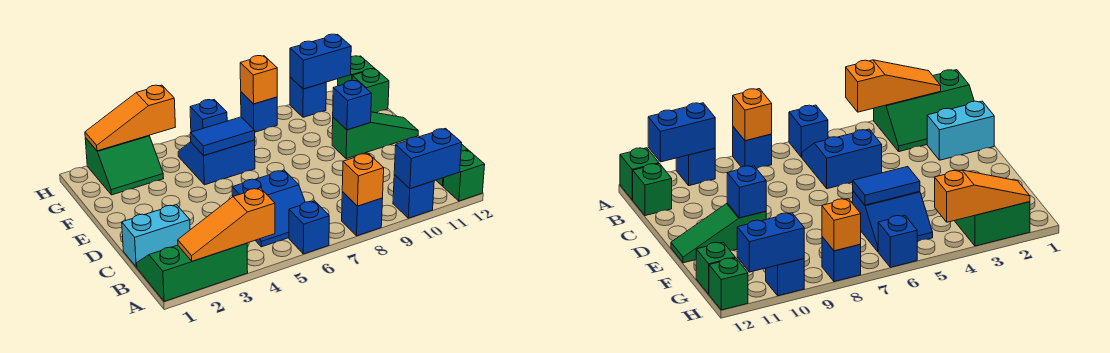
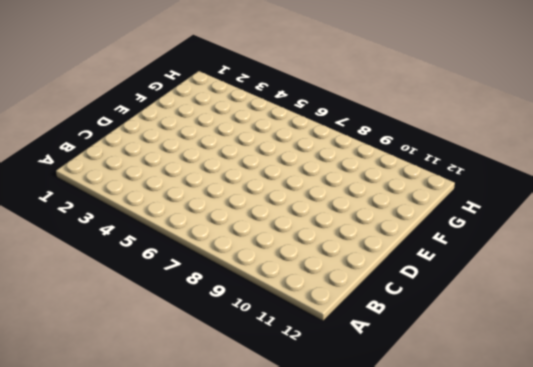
none -> green 2x3 slope [137,243,248,301]
none -> blue 1x1 brick [289,201,329,254]
none -> blue 1x1 brick [342,192,383,236]

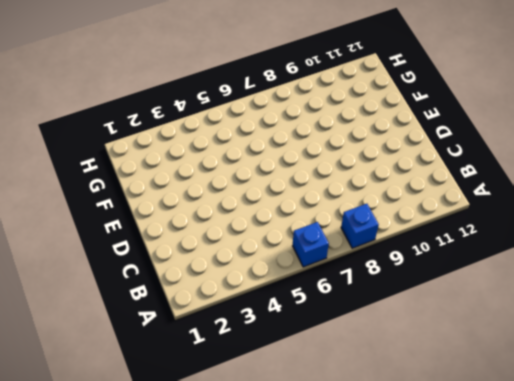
none -> green 2x3 slope [137,243,248,301]
none -> blue 1x1 brick [393,175,434,218]
none -> green 1x1 brick [443,150,485,201]

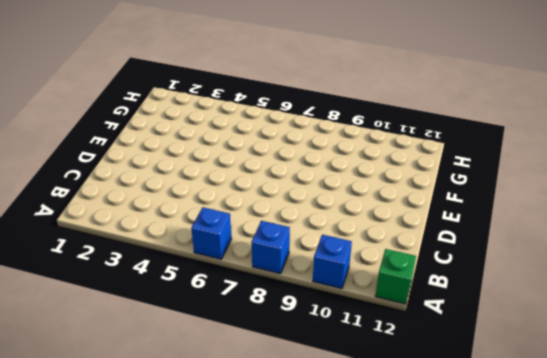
none -> green 2x3 slope [137,243,248,301]
none -> blue 2x2 slope [232,170,305,247]
none -> green 1x1 brick [633,164,672,216]

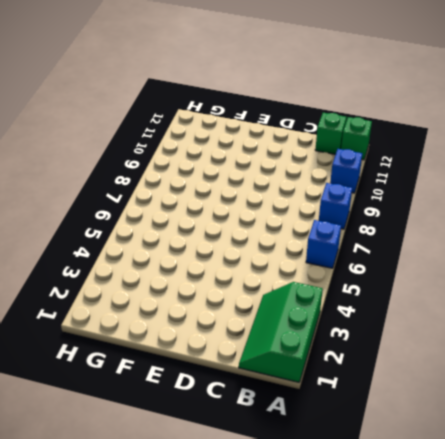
none -> blue 2x2 slope [232,170,305,247]
none -> cyan 1x2 brick [122,205,190,267]
none -> green 1x3 slope [332,112,418,159]

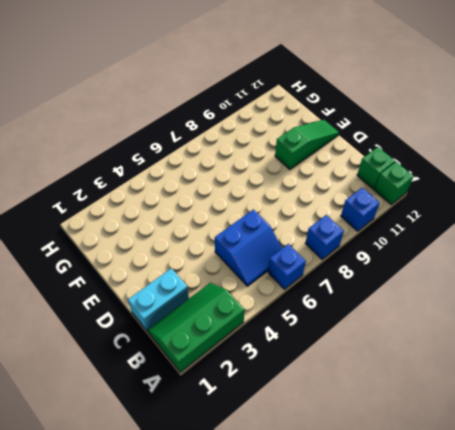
none -> blue 2x2 slope [178,140,255,185]
none -> green 2x2 slope [85,136,164,195]
none -> green 1x1 brick [352,69,389,113]

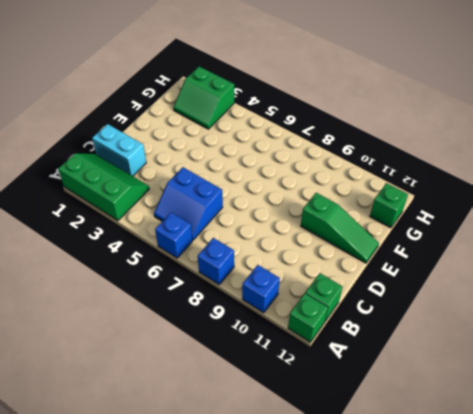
none -> blue 2x2 slope [178,140,255,185]
none -> blue 1x1 brick [190,100,227,132]
none -> blue 1x1 brick [241,92,277,132]

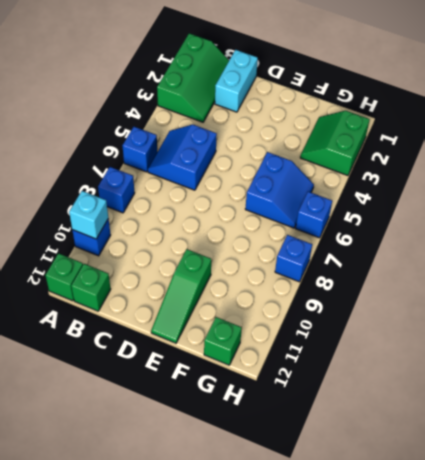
cyan 1x1 brick [69,191,108,239] -> blue 1x2 brick [394,129,462,189]
none -> blue 1x1 brick [290,77,326,117]
none -> green 1x1 brick [338,56,374,86]
none -> orange 1x3 slope [178,188,275,261]

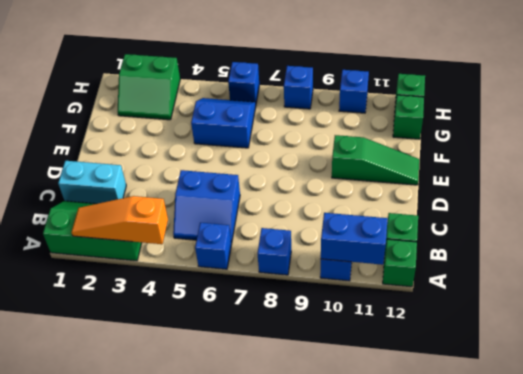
none -> orange 1x1 brick [342,153,384,206]
none -> blue 1x1 brick [333,80,372,130]
none -> blue 1x2 tile [190,117,255,156]

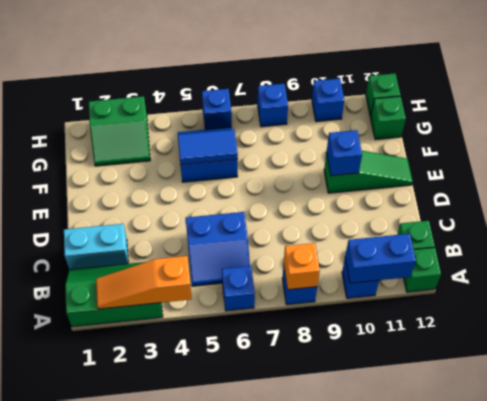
none -> orange 1x3 slope [85,85,175,151]
none -> orange 1x1 brick [240,56,277,104]
none -> blue 1x2 brick [290,34,351,89]

